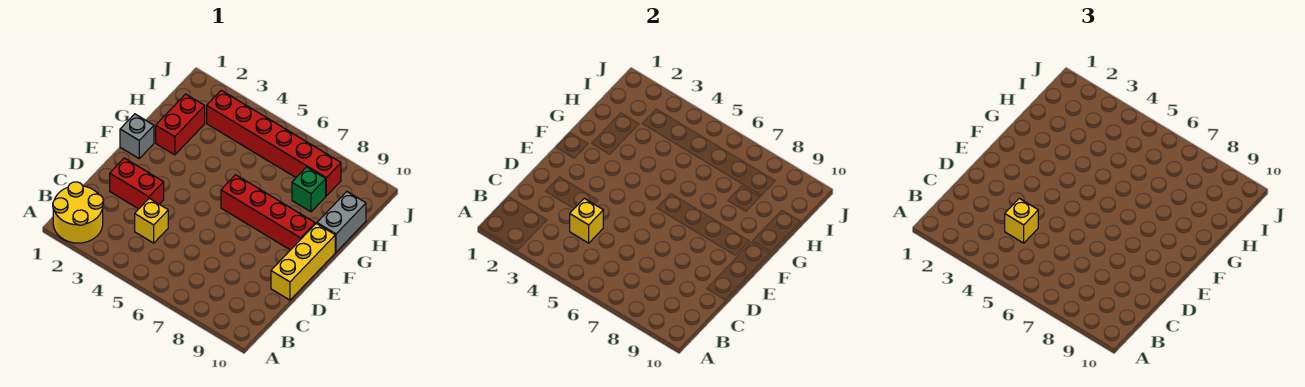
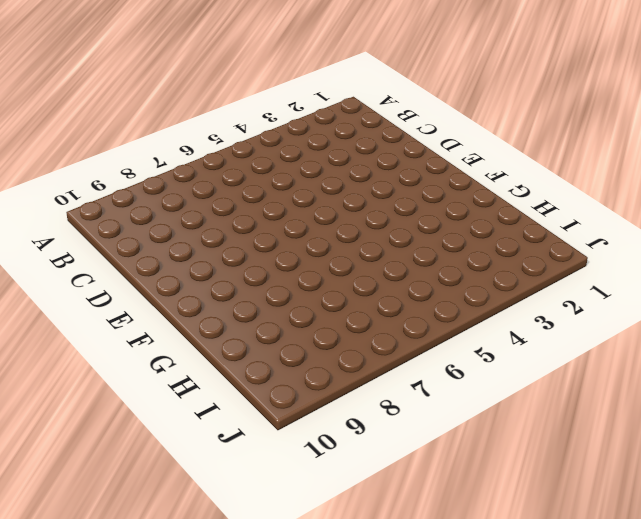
none -> yellow 2x2 round brick [53,182,103,243]
none -> yellow 1x1 brick [135,198,168,243]
none -> red 1x2 brick [110,158,164,209]

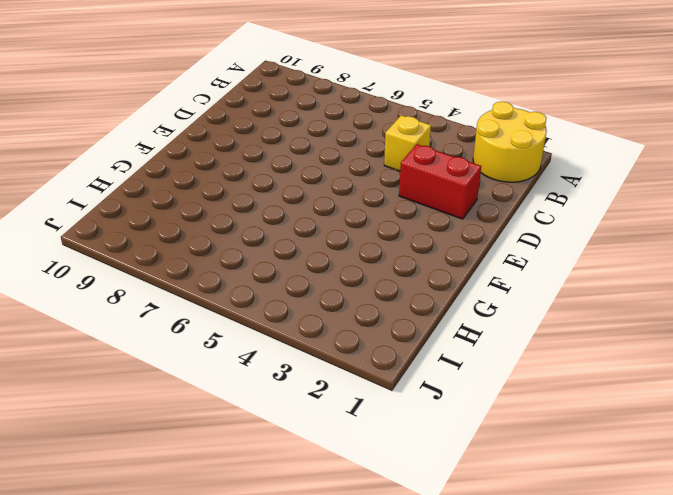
none -> yellow 1x3 brick [271,223,335,300]
none -> grey 1x1 brick [120,114,154,158]
none -> red 1x4 brick [221,175,315,250]

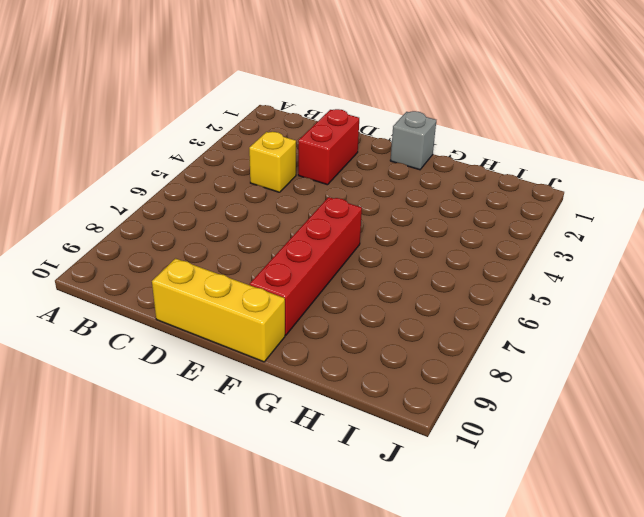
none -> yellow 2x2 round brick [53,182,103,243]
none -> red 1x2 brick [156,94,205,155]
none -> grey 1x2 brick [317,192,366,252]

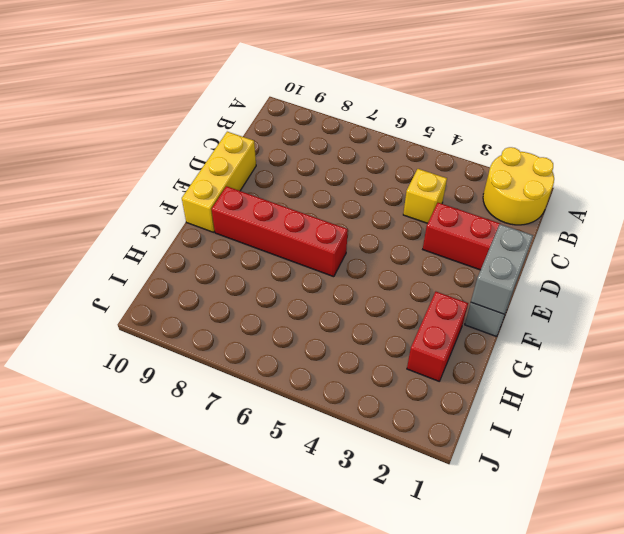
grey 1x2 brick [471,224,533,314] -> grey 1x2 brick moved to [317,192,366,252]
none -> green 1x1 brick [292,167,326,212]
none -> red 1x6 brick [207,90,341,196]
none -> yellow 1x1 brick [570,198,603,243]

